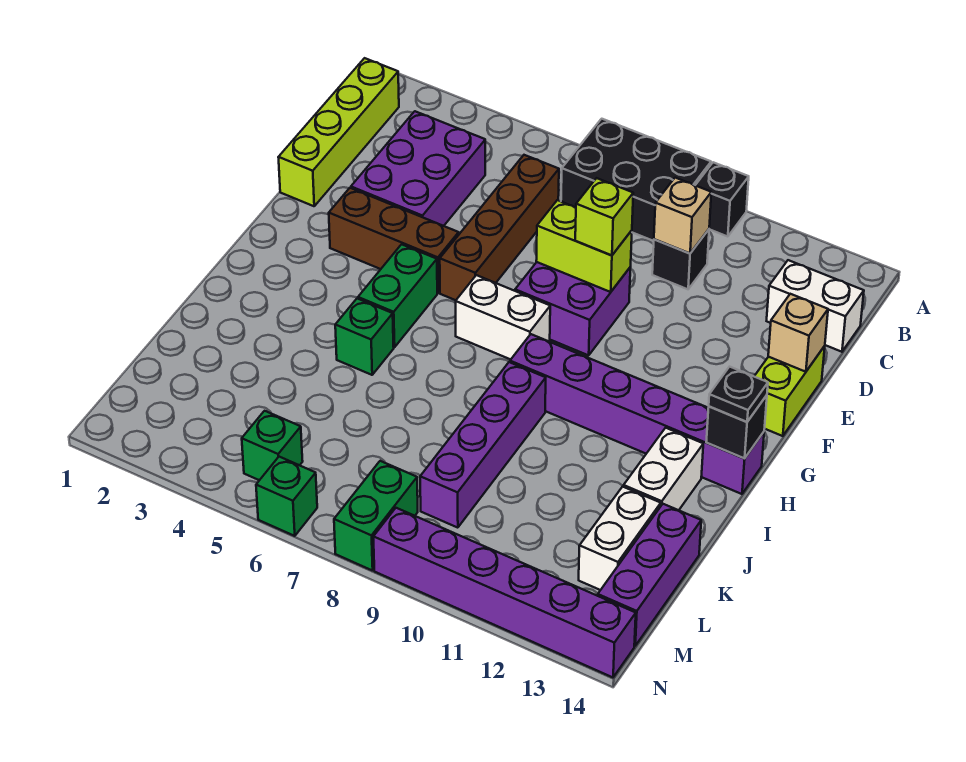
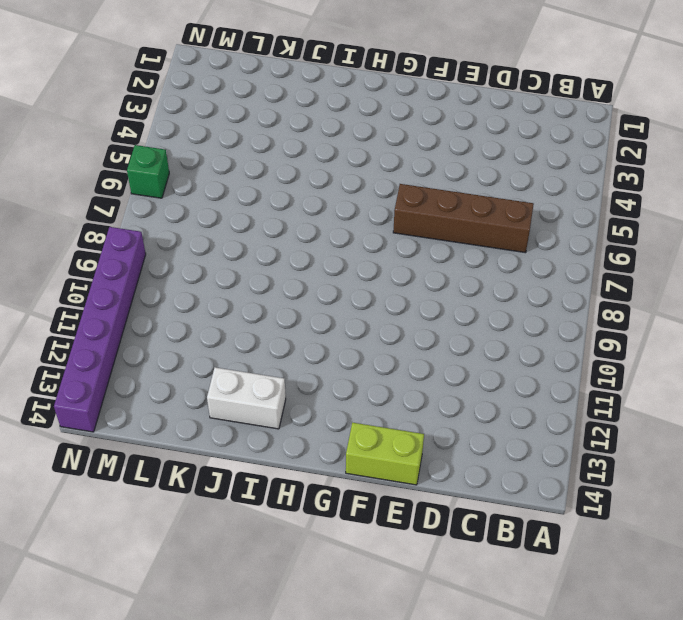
none -> black 2x3 brick [561,119,711,241]
none -> black 1x1 brick [695,162,749,237]
none -> lime 1x4 brick [278,58,399,206]

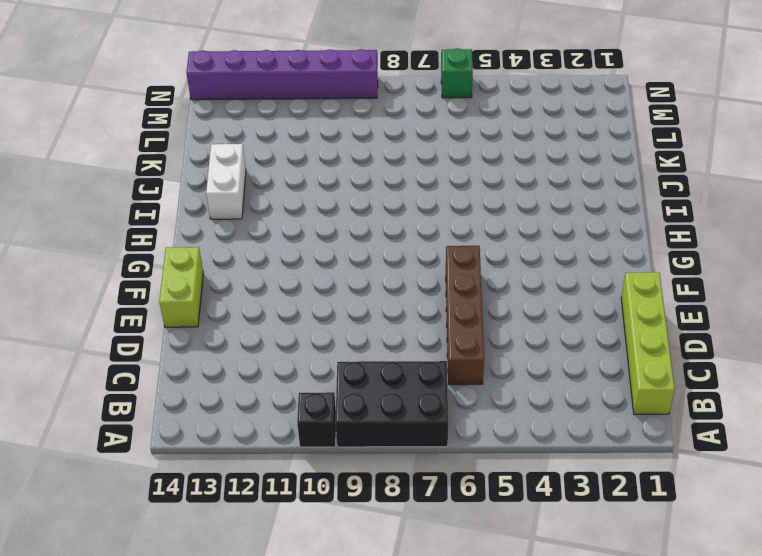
none -> purple 2x3 brick [351,111,485,226]
none -> black 1x1 brick [652,229,709,289]
none -> white 1x2 brick [767,260,864,352]

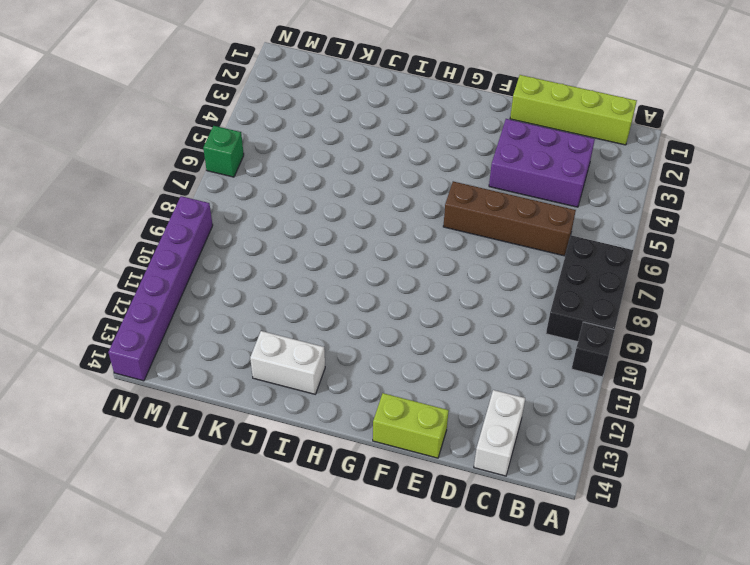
none -> black 1x1 brick [652,229,709,289]
none -> purple 2x2 brick [515,262,631,355]
none -> brown 1x3 brick [329,188,459,293]

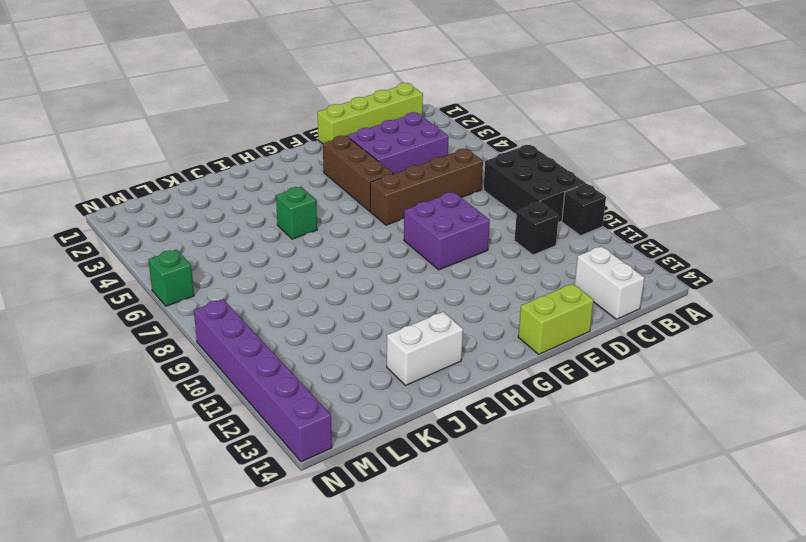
none -> green 1x2 brick [358,244,437,347]
none -> white 1x2 brick [456,275,550,360]
none -> purple 1x6 brick [510,334,764,494]

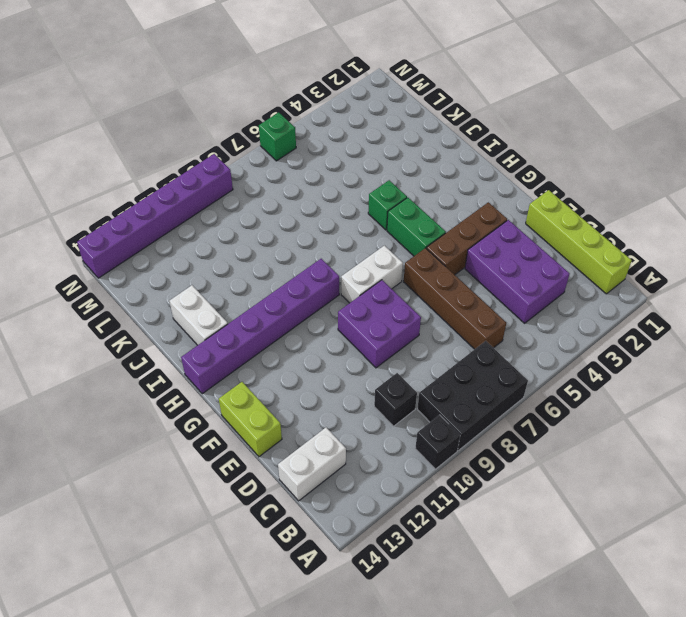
none -> purple 1x4 brick [420,362,546,528]
none -> white 1x2 brick [579,487,661,590]
none -> purple 1x3 brick [598,504,701,646]

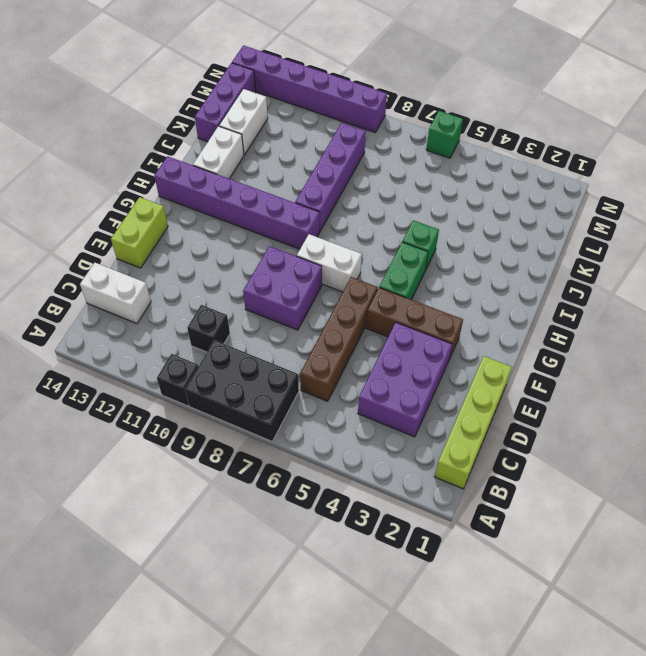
none -> green 1x1 brick [242,411,303,480]
none -> green 1x2 brick [334,461,418,571]
none -> tan 1x1 brick [654,178,711,253]

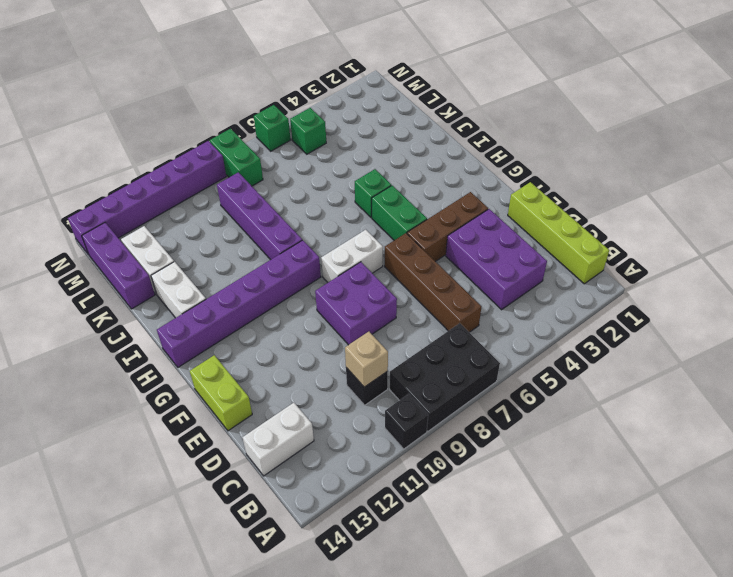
none -> lime 1x2 brick [536,200,632,292]
none -> tan 1x1 brick [768,294,828,372]
none -> black 1x1 brick [706,395,767,459]

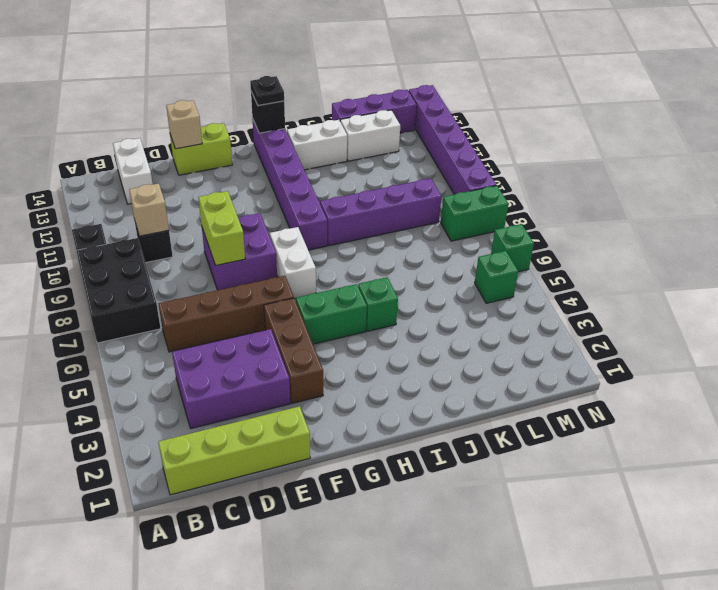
none -> lime 1x1 brick [575,178,633,255]

